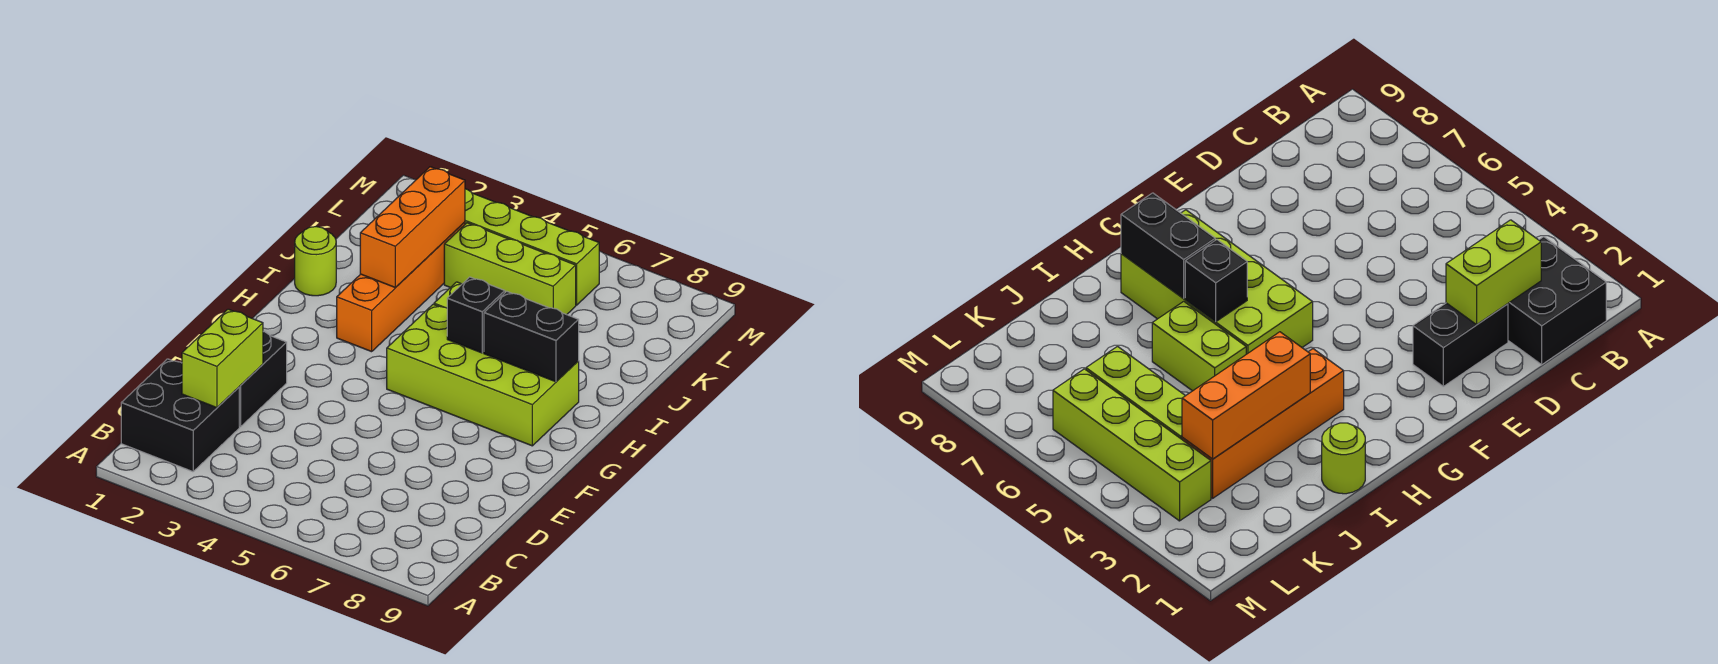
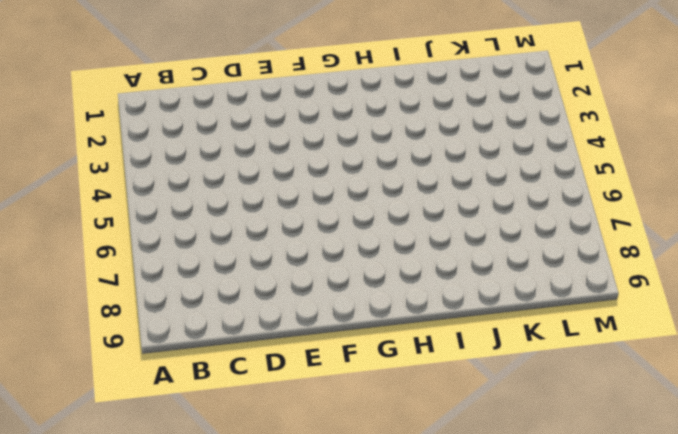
none -> black 2x2 brick [121,359,239,472]
none -> black 1x2 brick [239,332,287,427]
none -> lime 2x4 brick [387,304,579,446]

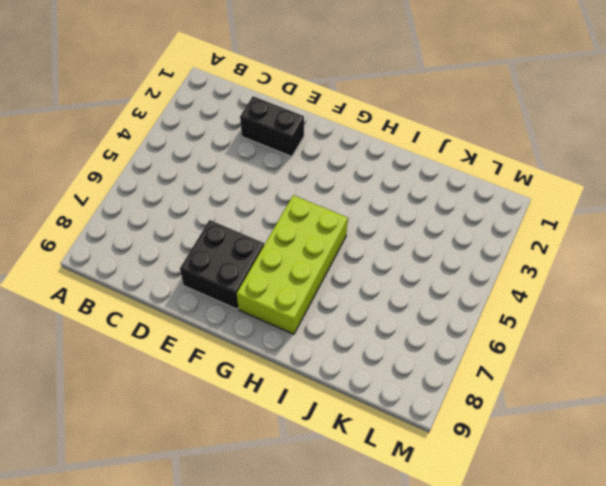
black 2x2 brick [180,220,264,309] -> black 2x2 brick moved to [121,359,239,472]
none -> orange 1x4 brick [337,222,465,352]
none -> lime 1x1 round brick [295,227,336,296]
none -> lime 1x2 brick [1152,301,1246,391]

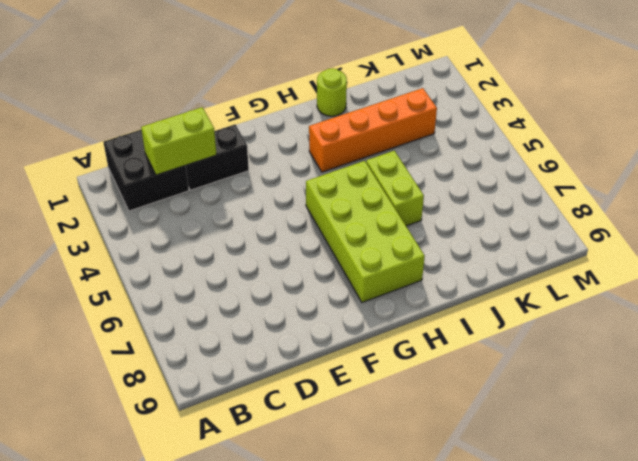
none -> lime 1x3 brick [444,223,576,315]
none -> lime 1x4 brick [465,189,599,305]
none -> black 1x1 brick [447,277,505,353]

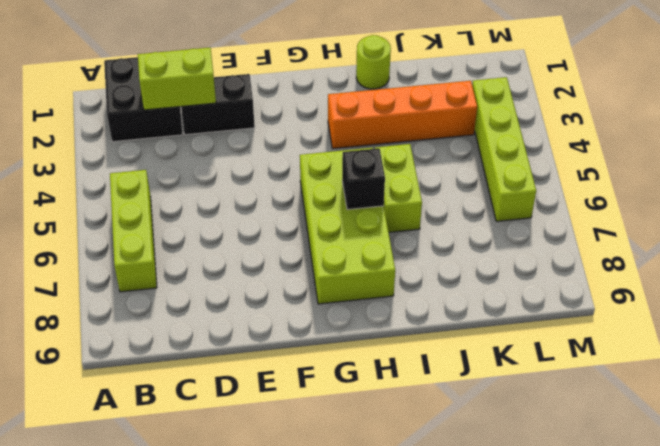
lime 1x3 brick [110,170,157,292] -> lime 1x3 brick moved to [444,223,576,315]
none -> black 1x2 brick [484,291,579,382]
none -> orange 1x3 brick [360,167,465,288]

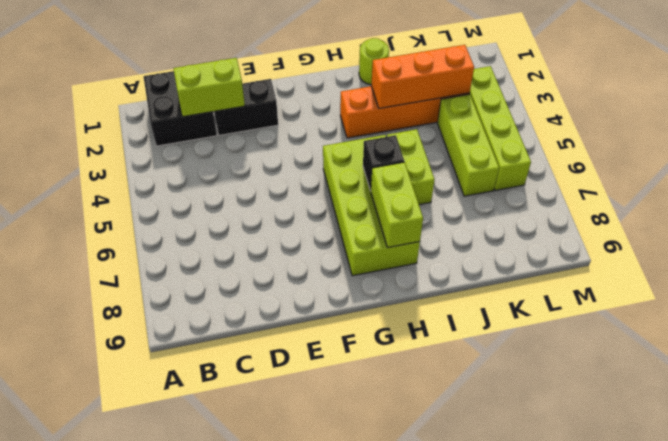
lime 1x2 brick [371,162,423,248] -> black 1x2 brick [484,291,579,382]

